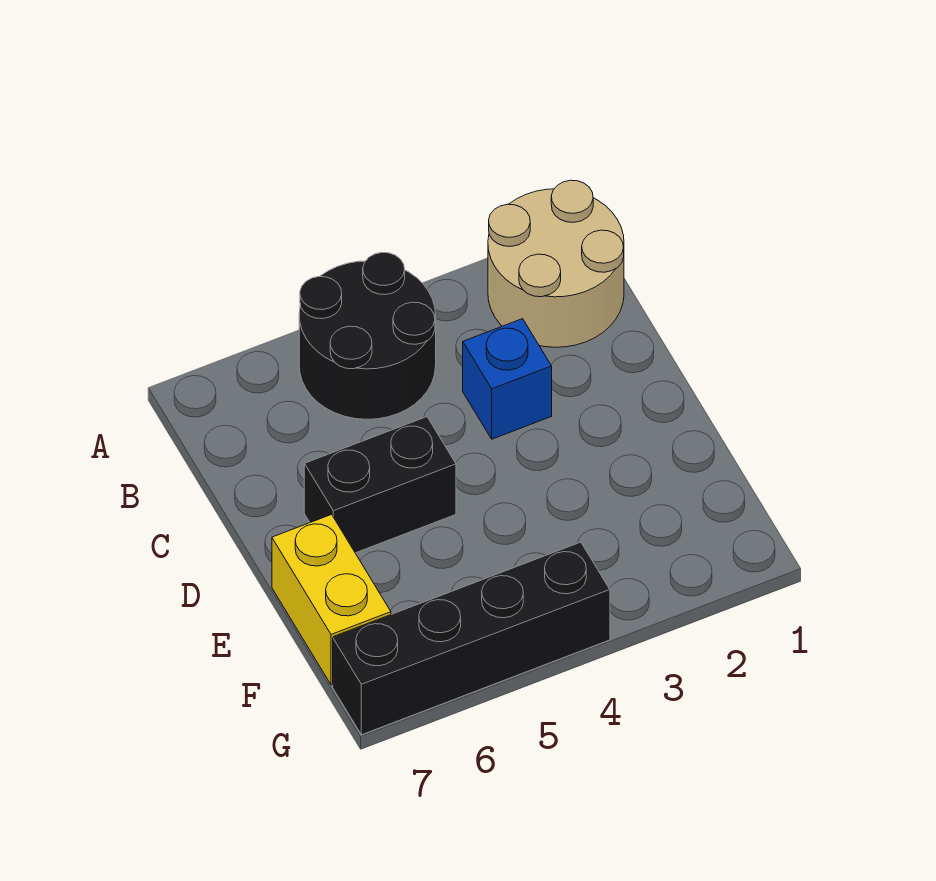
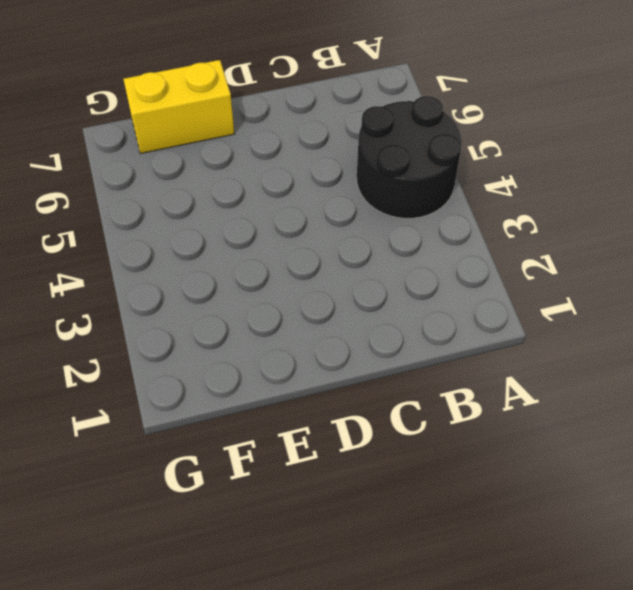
none -> tan 2x2 round brick [488,180,624,347]
none -> blue 1x1 brick [463,319,552,439]

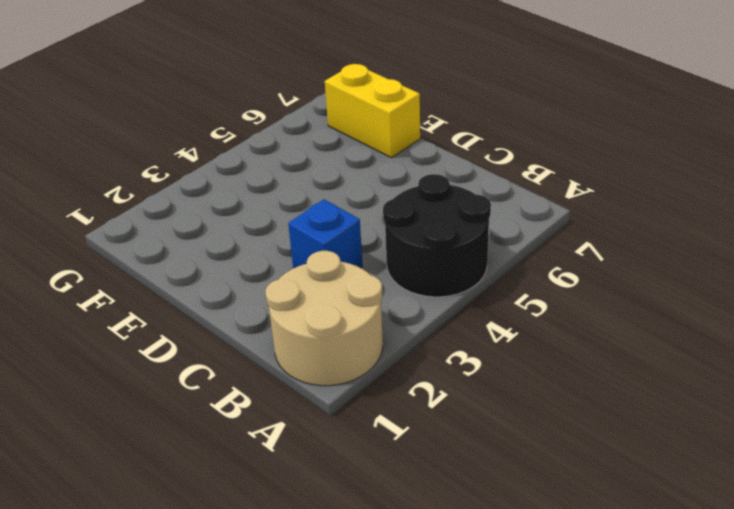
none -> black 1x2 brick [304,417,456,553]
none -> black 1x4 brick [333,542,610,735]

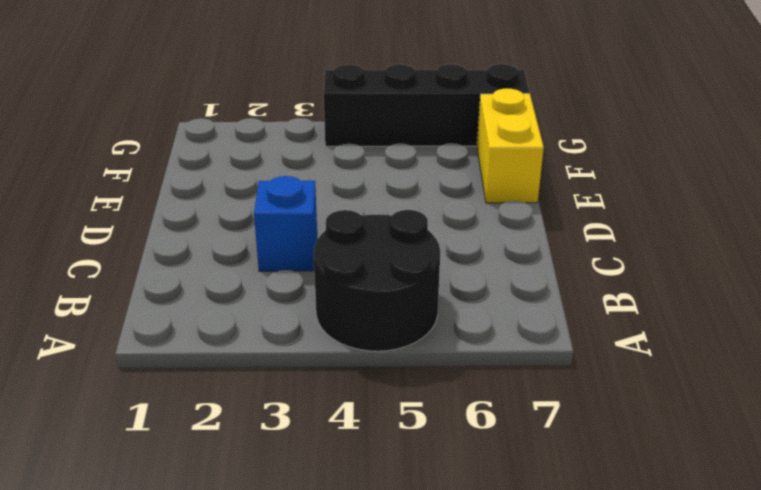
none -> tan 2x2 round brick [488,180,624,347]
none -> black 1x2 brick [304,417,456,553]

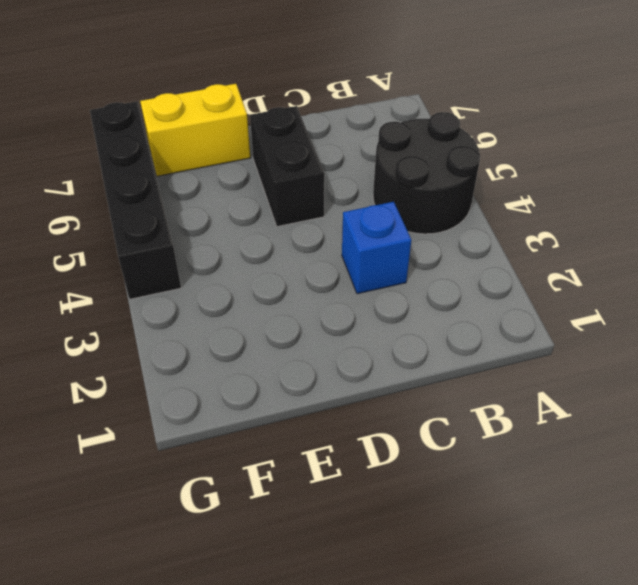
none -> tan 2x2 round brick [488,180,624,347]

